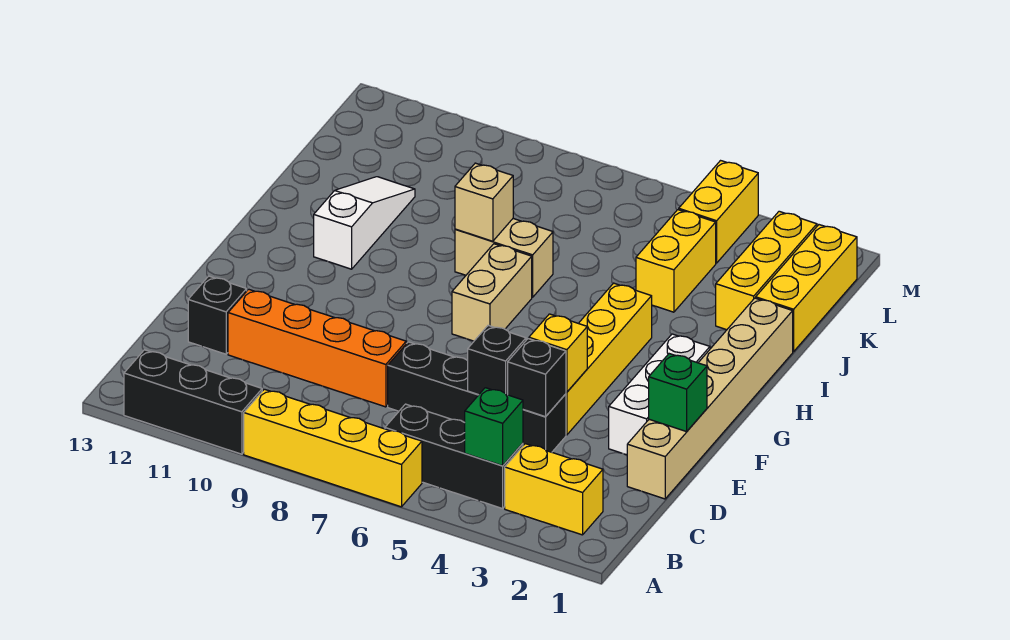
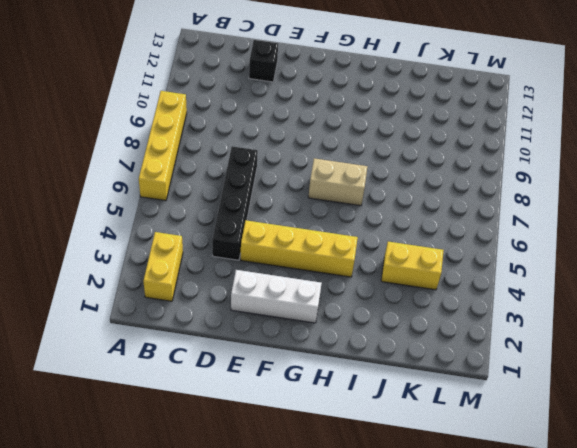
none -> black 1x3 brick [124,350,262,454]
none -> black 1x3 brick [385,404,523,509]
none -> tan 1x6 brick [627,298,793,499]

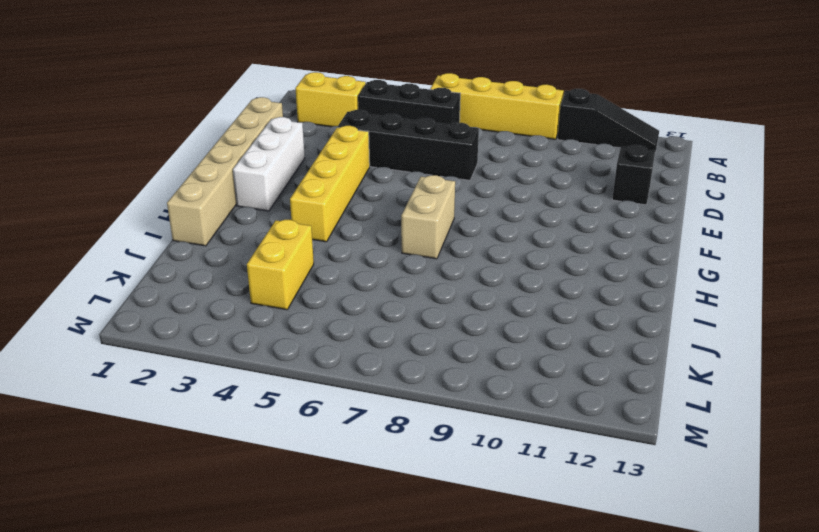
black 1x3 slope [558,89,659,152] -> black 1x3 brick [124,350,262,454]
none -> orange 1x4 brick [228,289,406,407]
none -> white 1x3 slope [314,177,415,269]
none -> tan 1x2 brick [455,218,553,297]

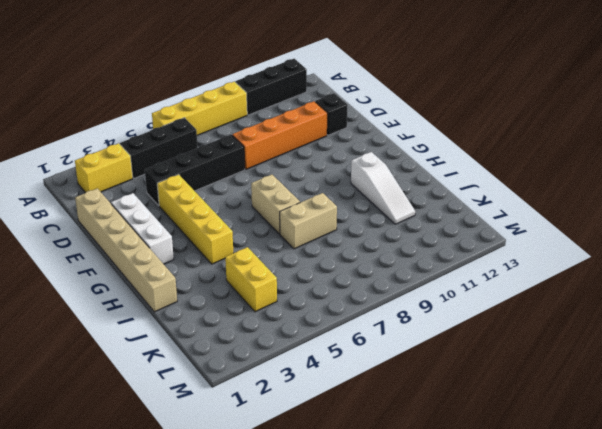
none -> yellow 1x3 brick [756,225,857,352]
none -> yellow 1x3 brick [716,211,817,330]
none -> yellow 1x2 brick [679,161,758,263]

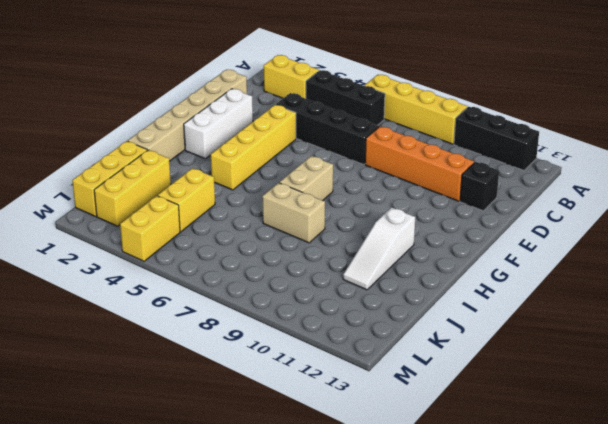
none -> green 1x1 brick [465,388,523,466]
none -> black 1x1 brick [508,339,566,417]
none -> black 1x1 brick [468,325,526,395]

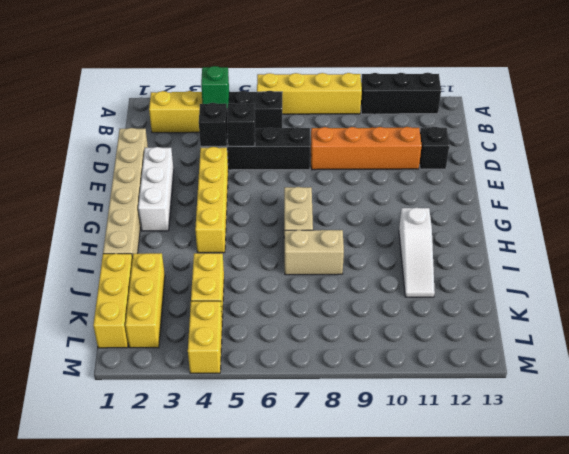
none -> green 1x1 brick [649,354,707,432]
none -> yellow 1x1 brick [529,314,587,392]
none -> tan 1x1 brick [455,163,513,241]

